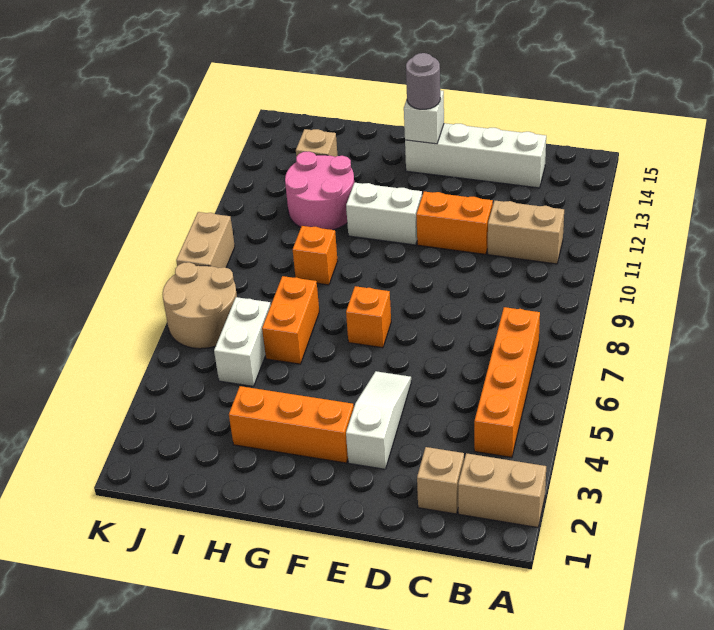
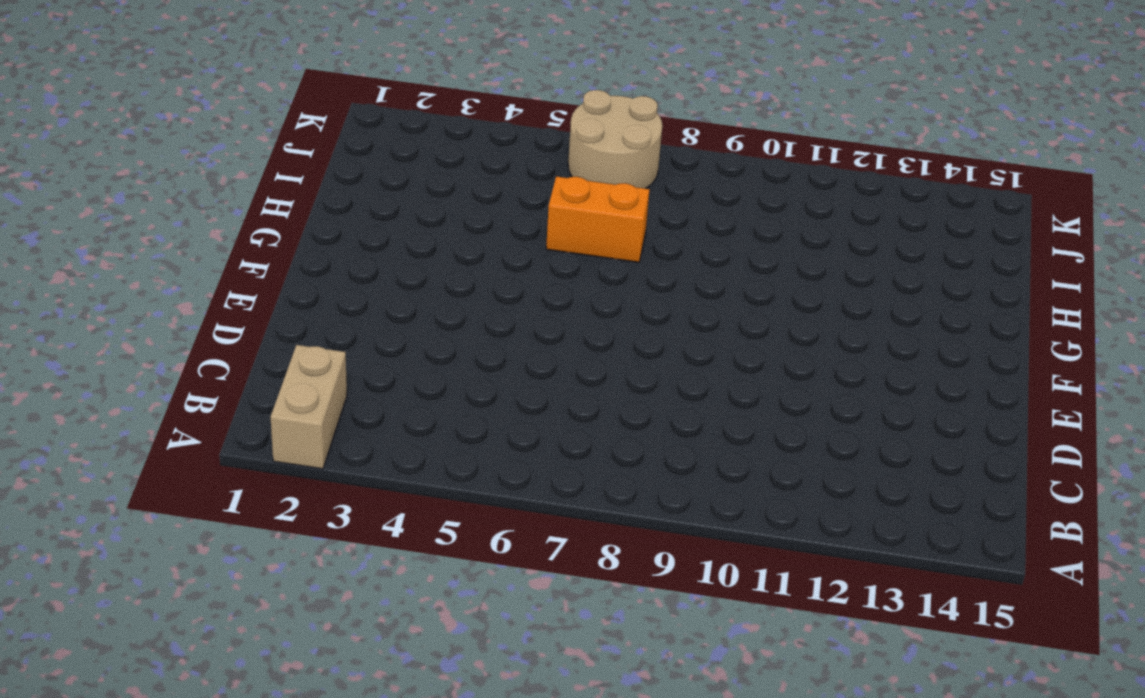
none -> orange 1x4 brick [474,307,540,457]
none -> tan 1x2 brick [488,201,564,264]
none -> tan 1x1 brick [417,447,464,514]

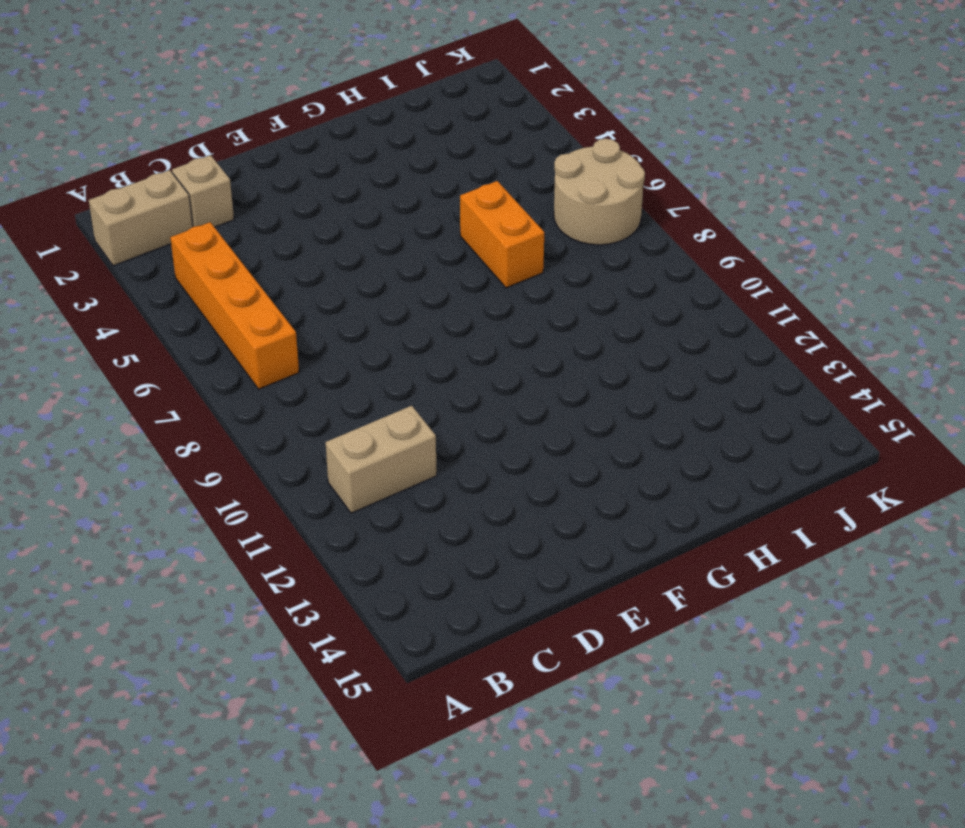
none -> white 1x4 brick [405,123,546,188]
none -> orange 1x2 brick [416,191,493,254]
none -> white 1x3 slope [346,371,411,469]

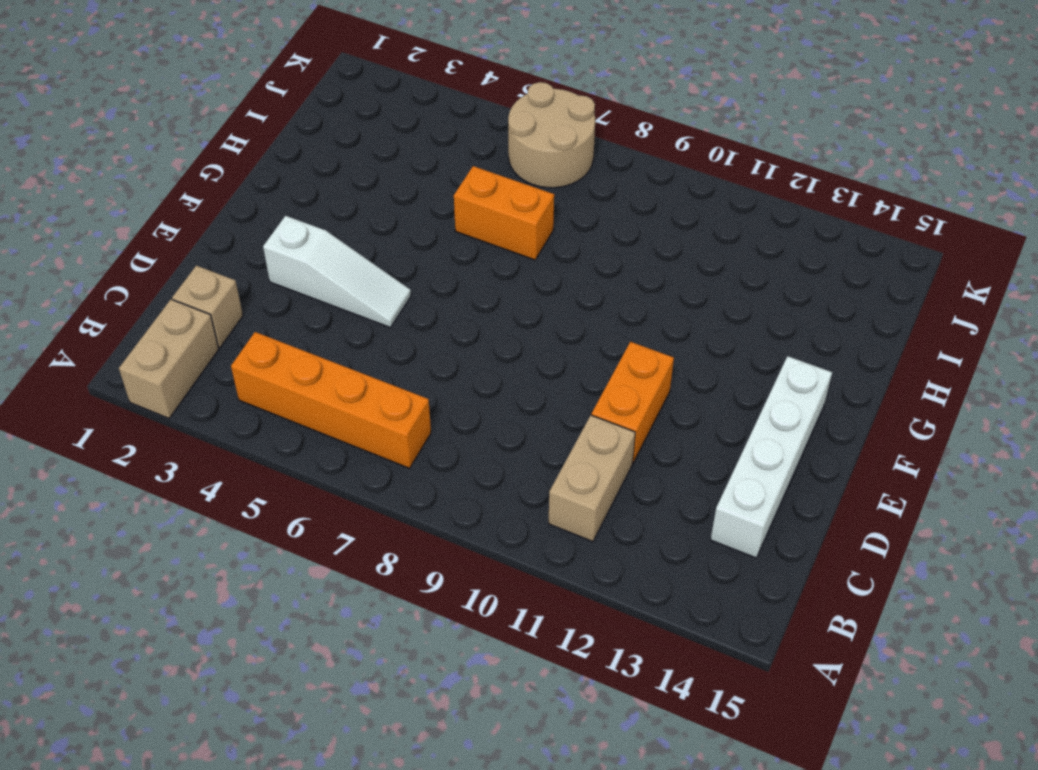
none -> orange 1x3 brick [229,386,354,463]
none -> orange 1x1 brick [346,286,391,348]
none -> white 1x2 brick [346,183,422,245]

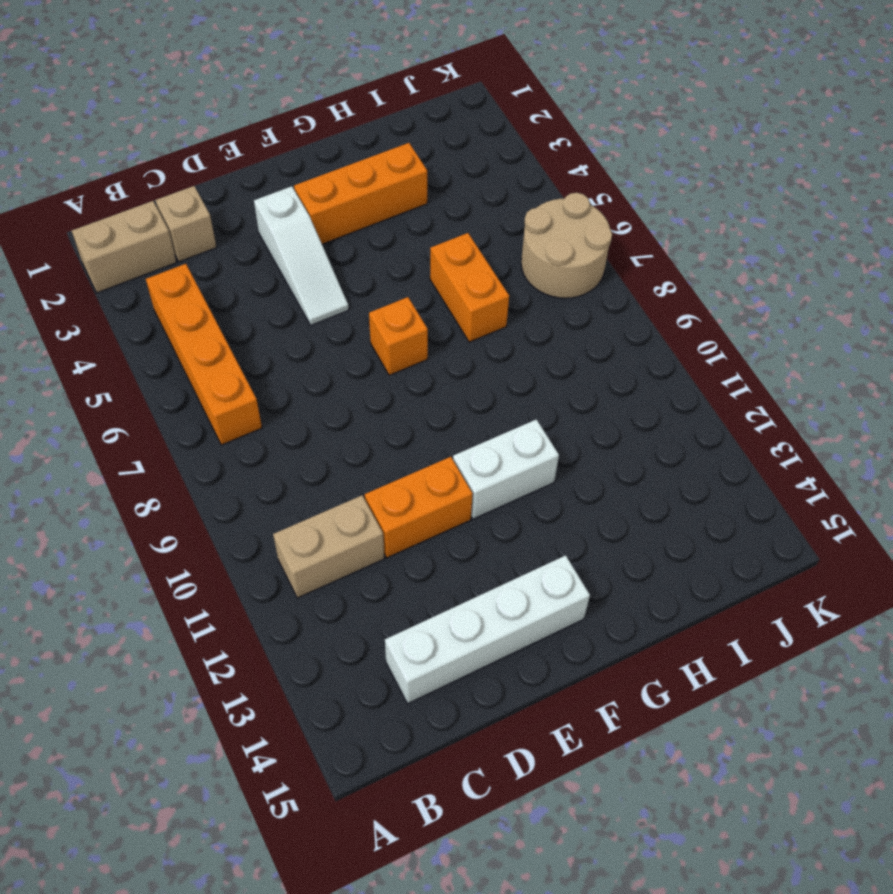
none -> orange 1x1 brick [293,226,338,285]
none -> pink 2x2 round brick [285,152,354,230]
none -> white 1x2 brick [214,297,271,386]

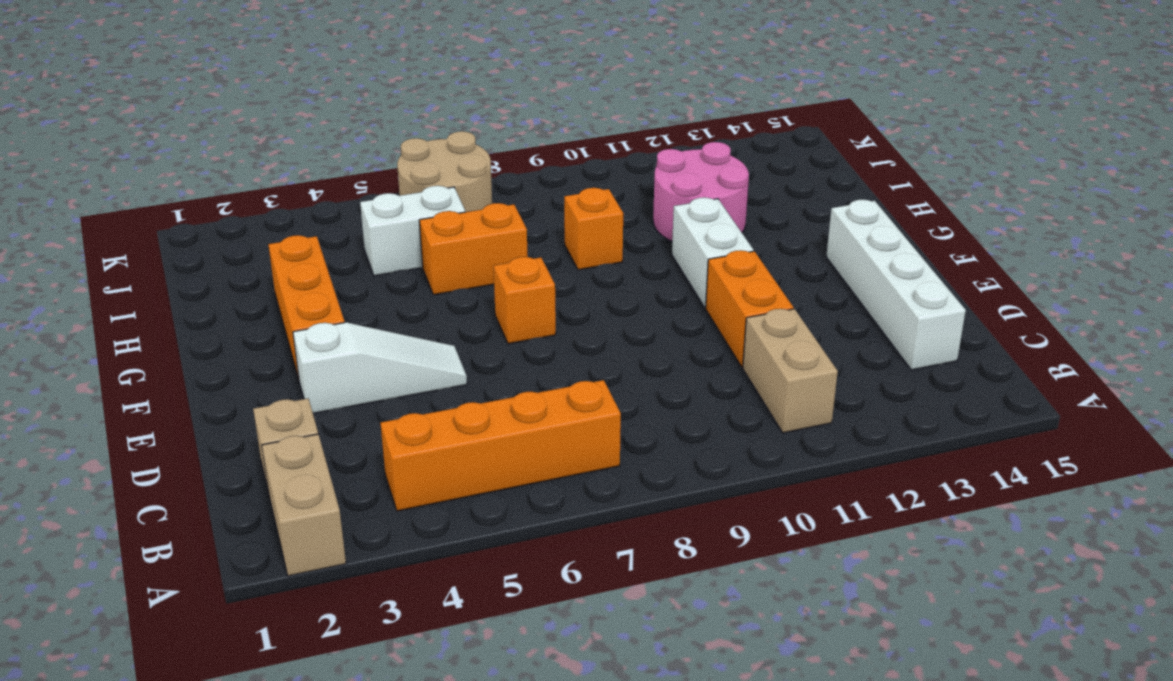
none -> tan 1x1 brick [296,129,338,157]
none -> tan 1x2 brick [176,212,235,268]
none -> white 1x1 brick [404,90,444,144]

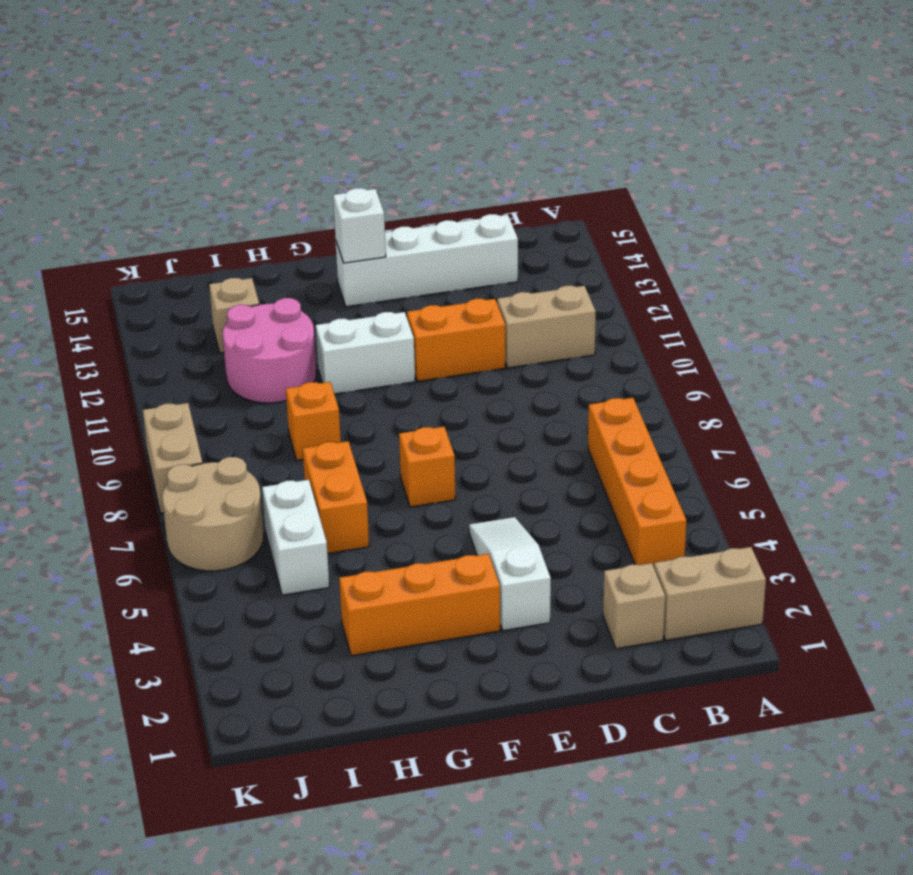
none -> grey 1x1 round brick [406,53,440,109]

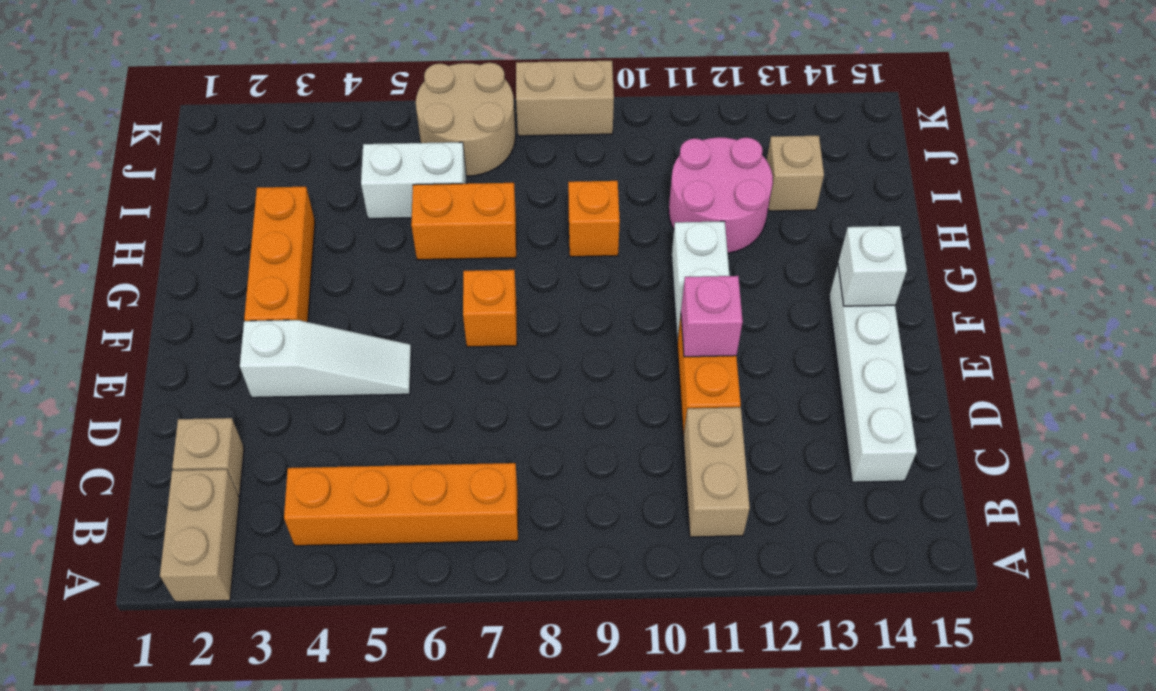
pink 1x1 brick [681,276,743,357] -> none
none -> grey 1x1 round brick [406,53,440,109]

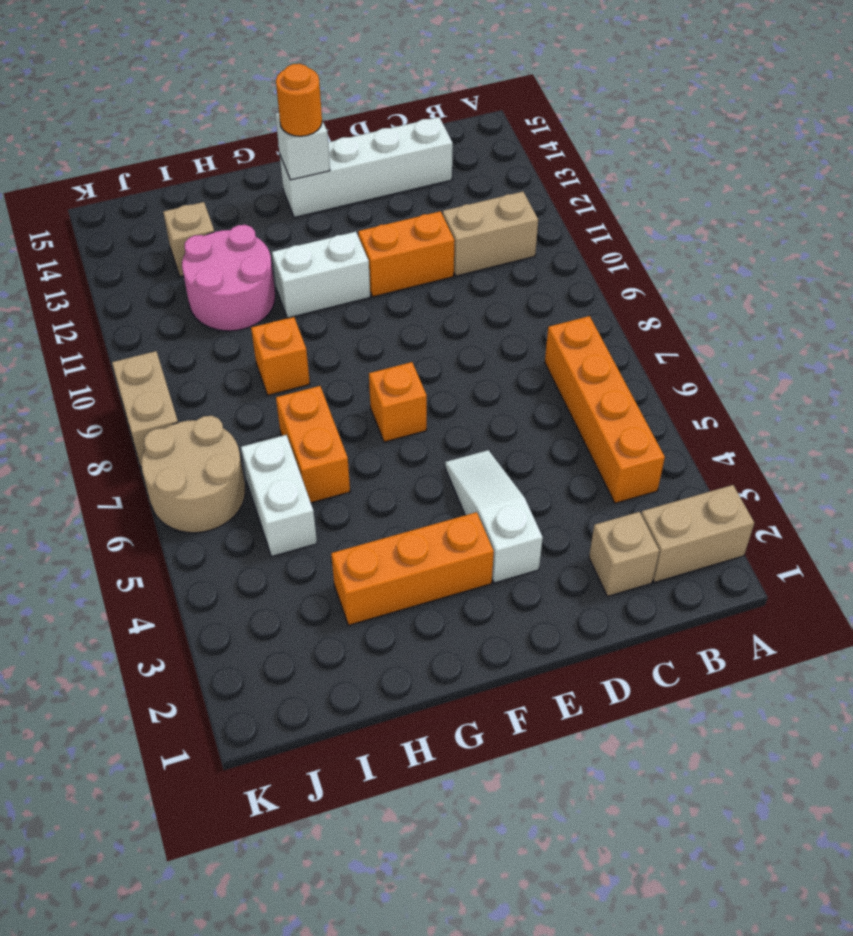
orange 1x1 round brick [276,64,322,136] -> grey 1x1 round brick [406,53,440,109]

